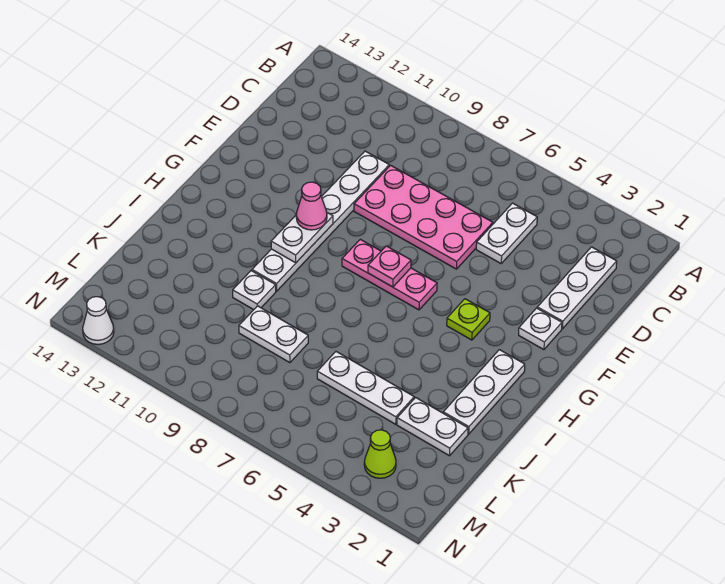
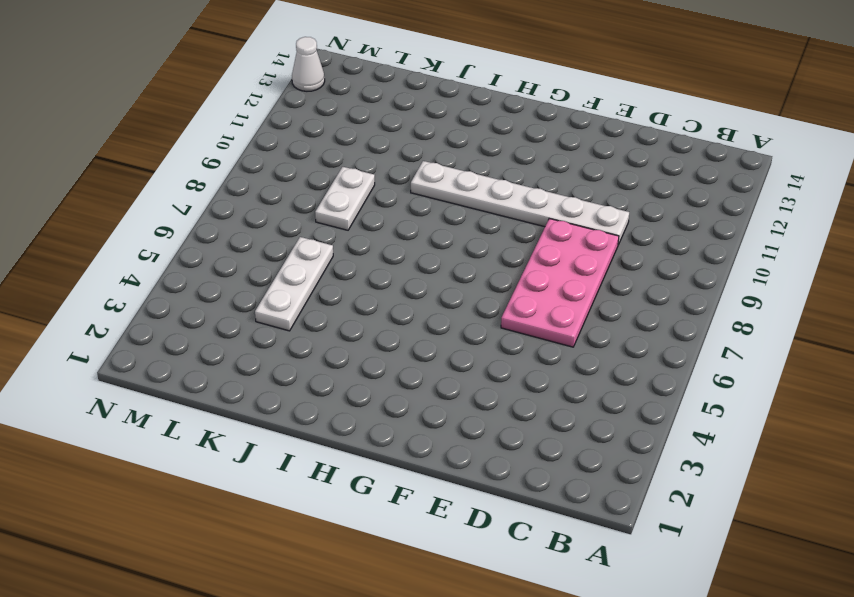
none -> white 1x3 plate [537,247,617,329]
none -> white 1x2 plate [476,203,537,263]
none -> white 1x1 plate [519,308,562,350]

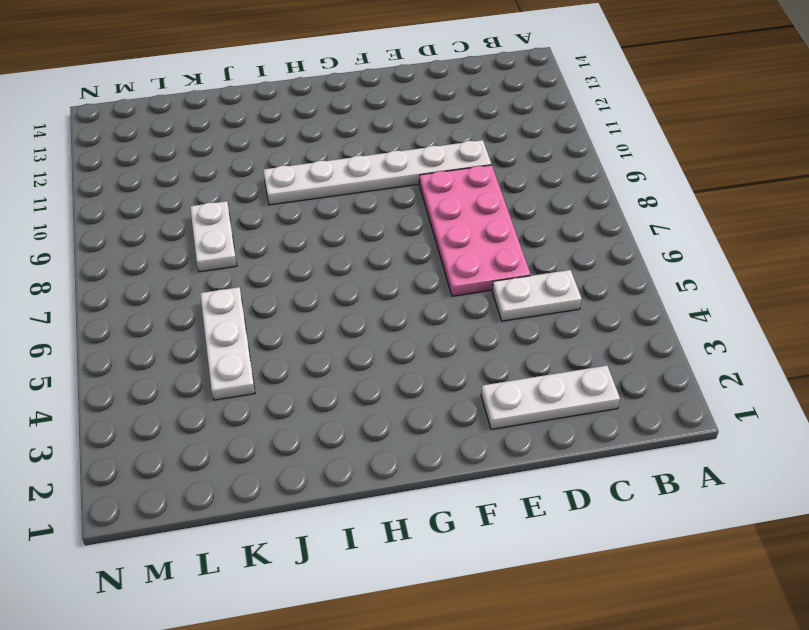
none -> white 1x1 plate [519,308,562,350]
none -> lime 1x1 plate [447,299,490,340]
none -> pink 1x3 plate [342,239,437,310]

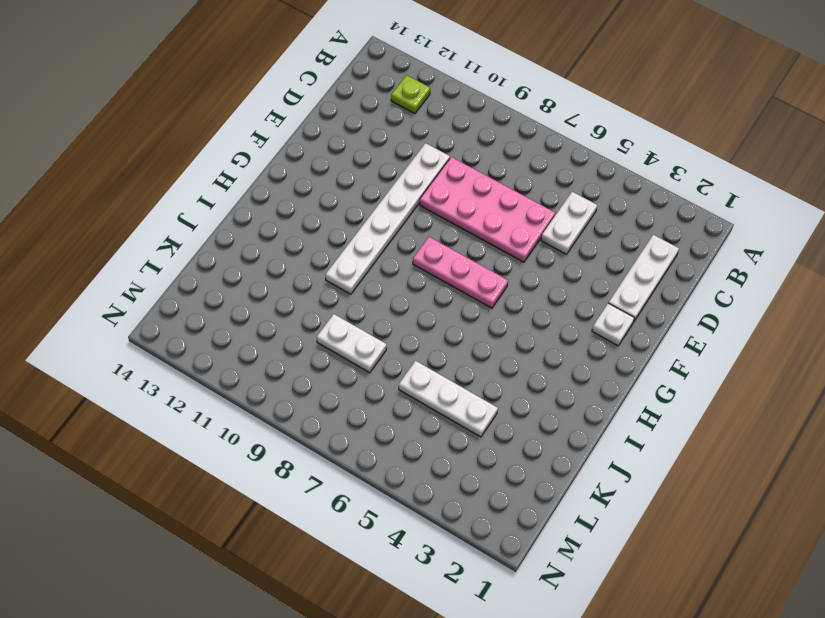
lime 1x1 plate [391,75,430,113] -> lime 1x1 plate moved to [447,299,490,340]
none -> white 1x3 plate [443,350,525,434]
none -> white 1x1 plate [233,271,276,310]
none -> white 1x2 plate [397,398,468,456]

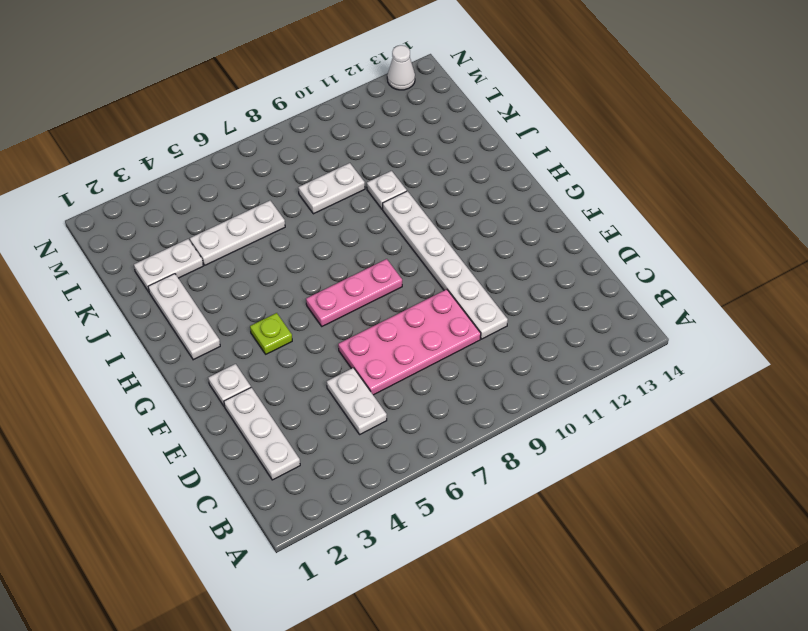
none -> lime 1x1 cone [364,430,396,478]
none -> pink 1x1 plate [368,246,411,287]
none -> white 1x2 plate [271,213,333,263]

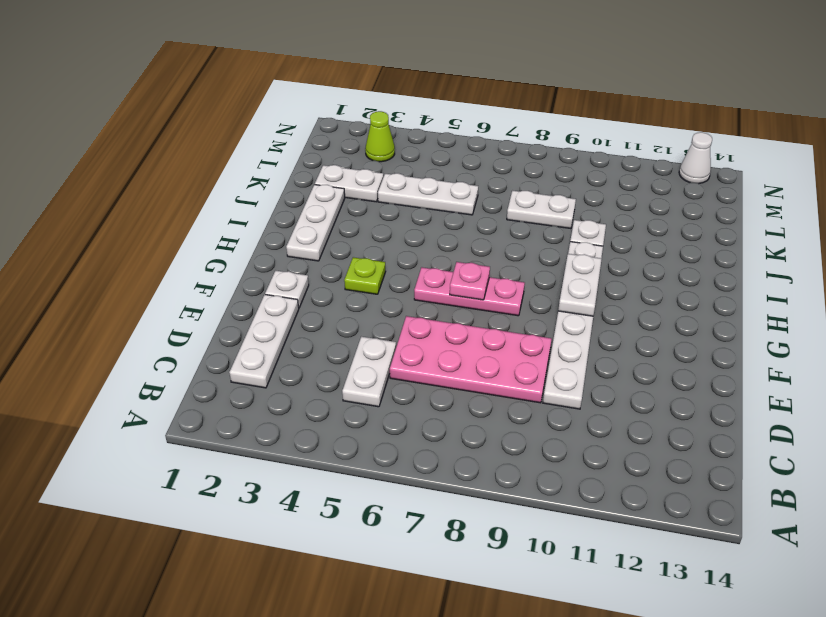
none -> pink 1x1 cone [296,182,327,230]

